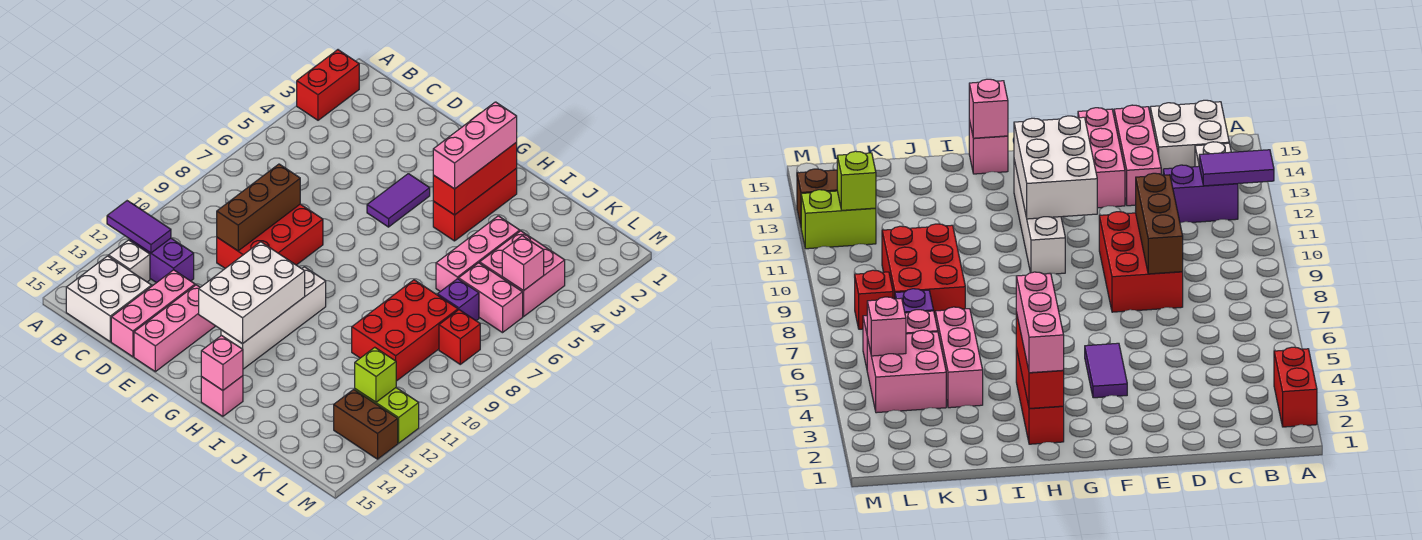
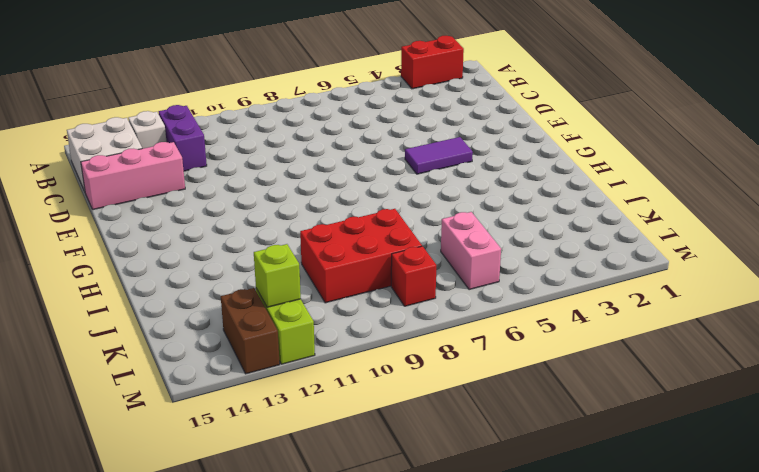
none -> red 2x3 brick [217,204,323,268]
none -> pink 1x3 brick [134,285,215,372]
none -> white 1x4 brick [221,267,326,369]

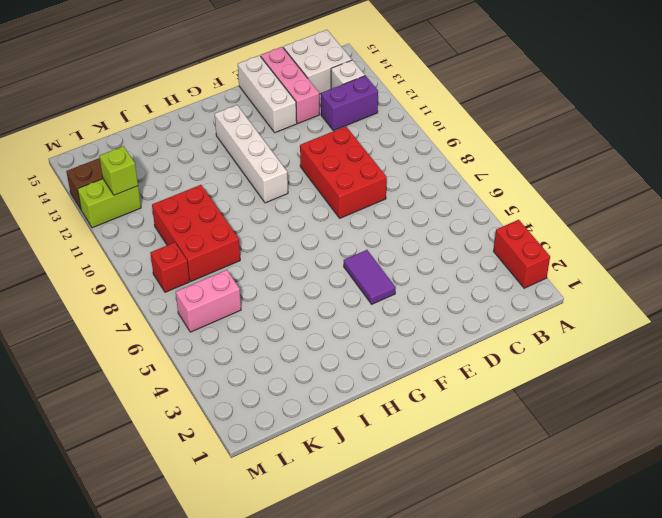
white 1x3 brick [238,55,297,133] -> pink 1x3 brick [134,285,215,372]
none -> red 1x3 brick [433,168,517,241]
none -> pink 1x1 brick [201,376,243,416]
none -> pink 1x3 brick [436,216,520,292]

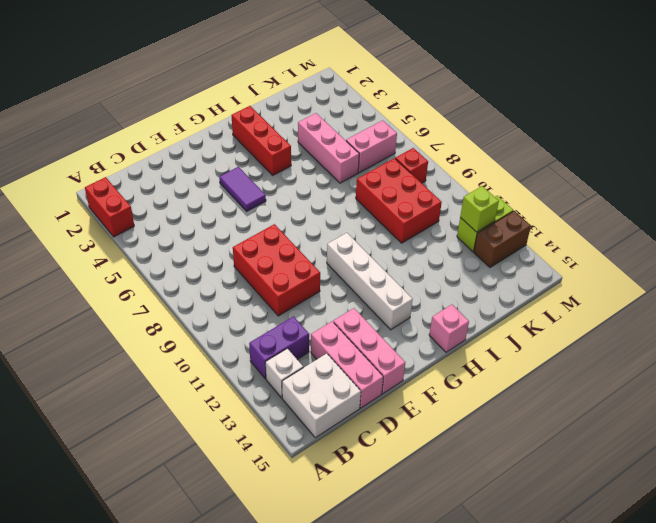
none -> pink 2x2 brick [480,231,565,317]
none -> purple 1x1 brick [438,279,479,321]
none -> purple 1x2 tile [107,201,171,253]

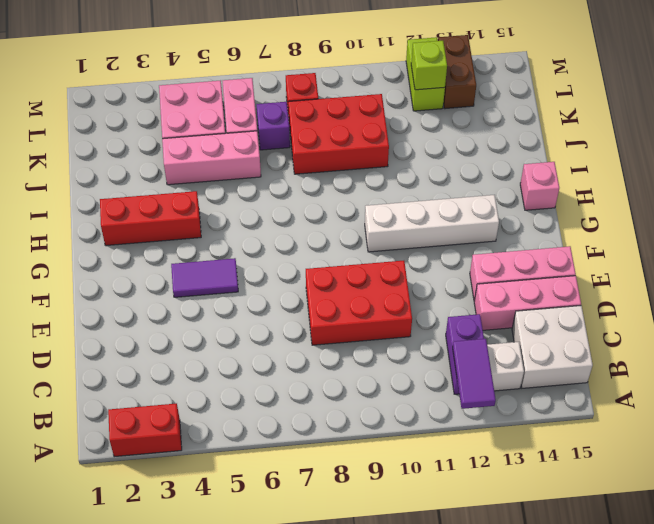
none -> brown 1x3 brick [217,164,300,251]
none -> white 2x3 brick [199,242,305,344]
none -> red 1x3 brick [433,142,517,215]

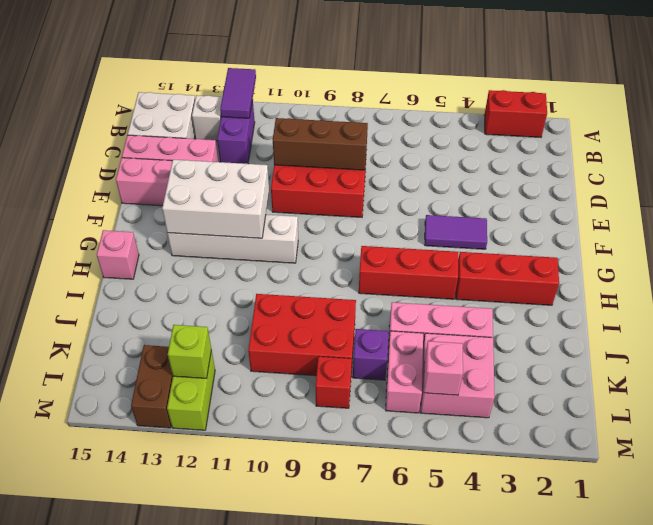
red 1x3 brick [359,246,458,299] -> red 1x3 brick moved to [433,142,517,215]
none -> pink 1x1 brick [201,336,243,390]
none -> pink 1x3 brick [433,102,517,189]

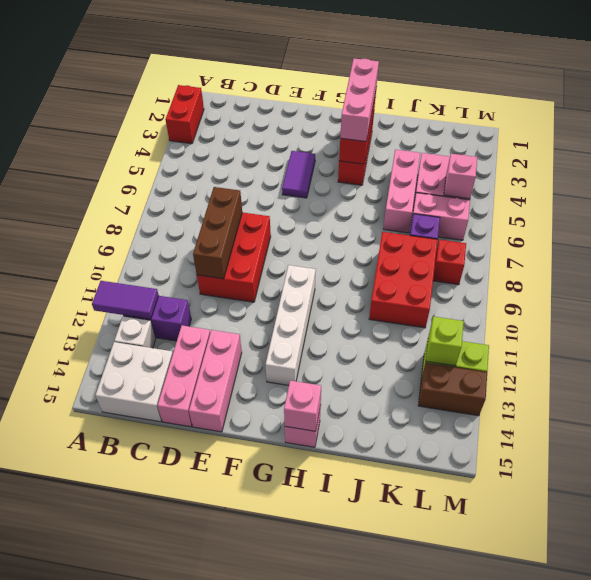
none -> white 2x3 brick [199,242,305,344]

